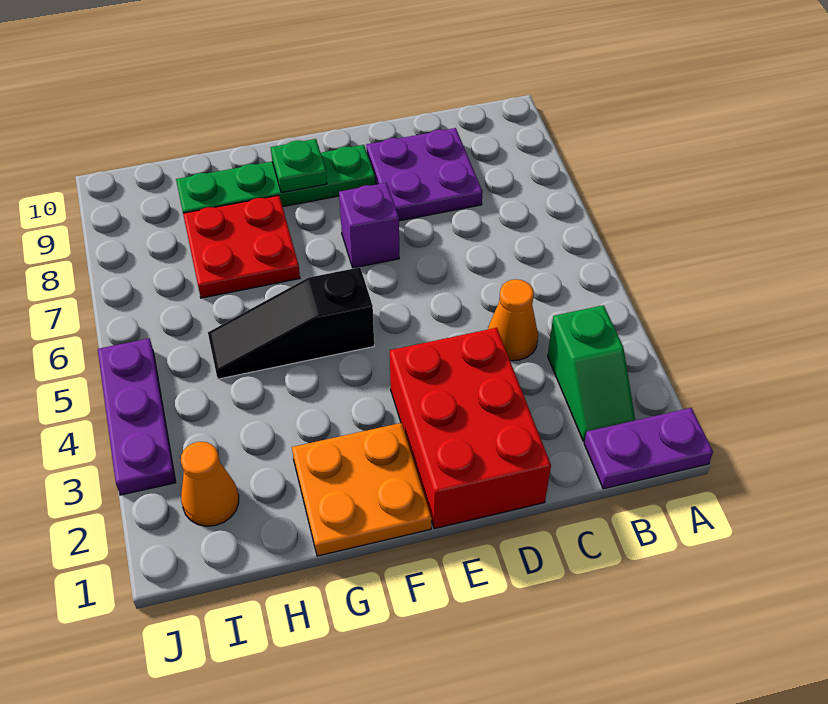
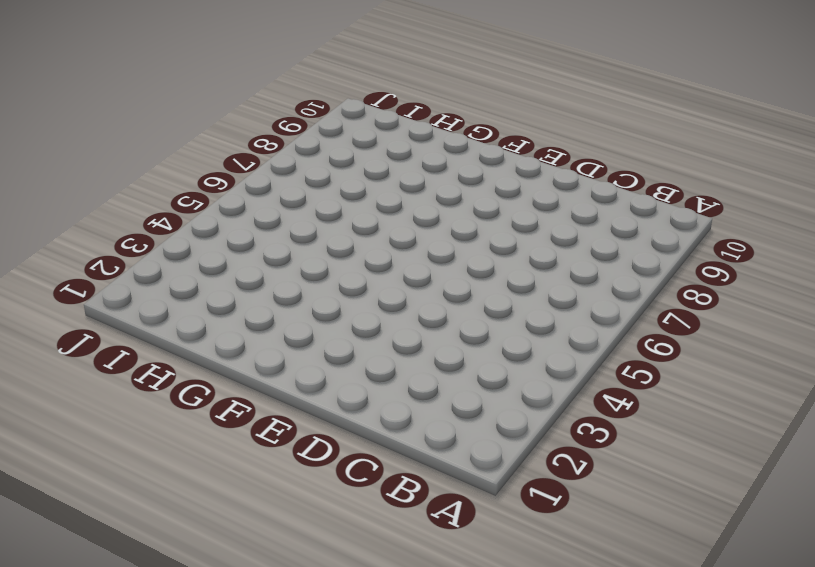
none -> purple 1x2 plate [584,408,713,489]
none -> green 1x2 slope [548,305,635,441]
none -> orange 1x1 cone [488,279,538,361]

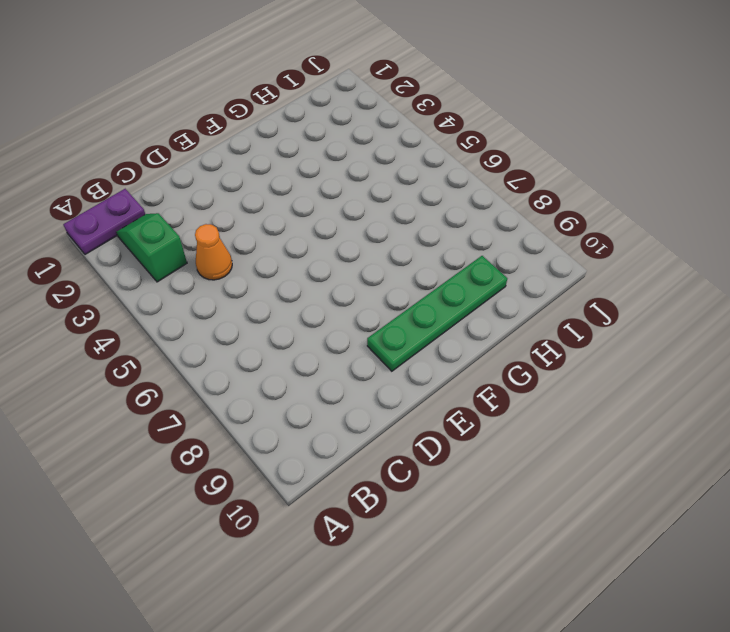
none -> purple 2x2 plate [366,128,483,221]
none -> red 2x3 brick [390,328,551,529]
none -> purple 1x1 brick [339,183,399,268]

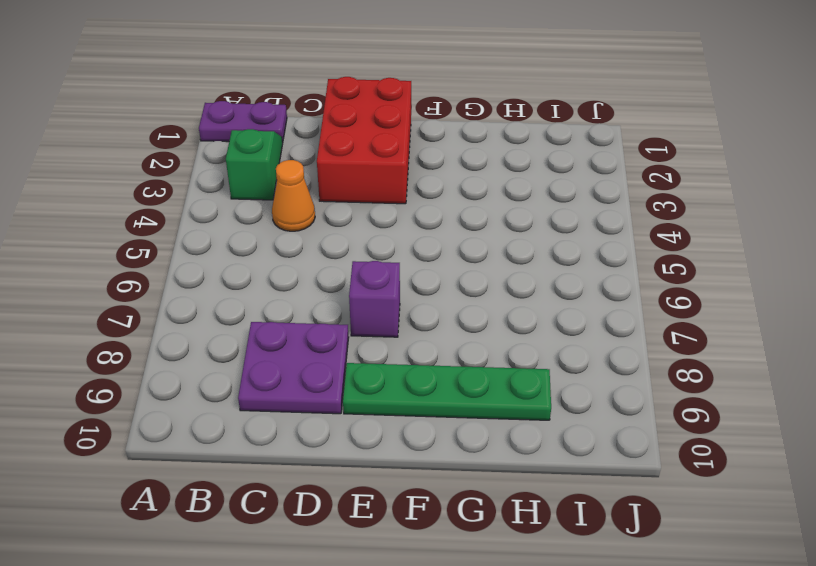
none -> orange 2x2 plate [292,423,432,556]
none -> black 1x3 slope [208,267,374,379]
none -> red 2x2 plate [183,195,300,298]

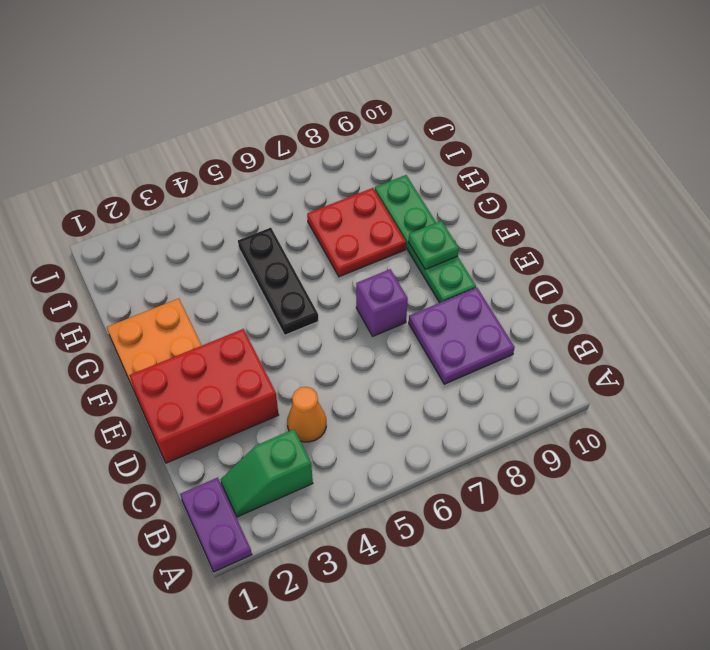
black 1x3 plate [238,228,318,335] -> black 1x3 slope [208,267,374,379]
none -> orange 1x1 cone [181,442,239,526]
none -> purple 1x3 plate [98,338,176,495]

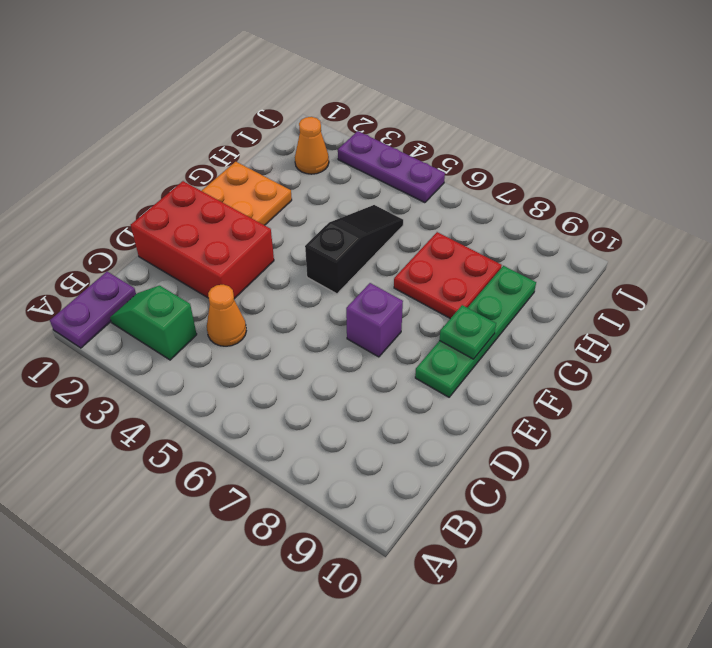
none -> purple 2x2 plate [366,128,483,221]

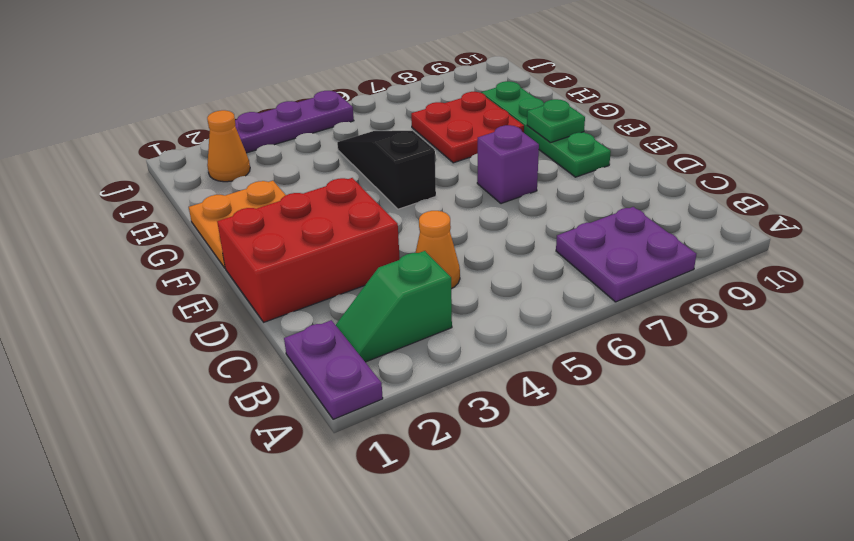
purple 2x2 plate [556,207,696,302] -> purple 2x2 plate moved to [366,128,483,221]

